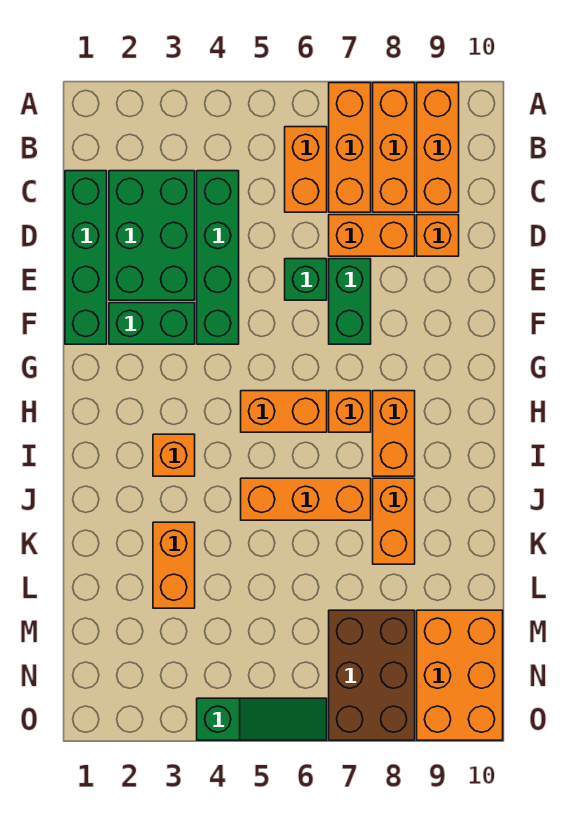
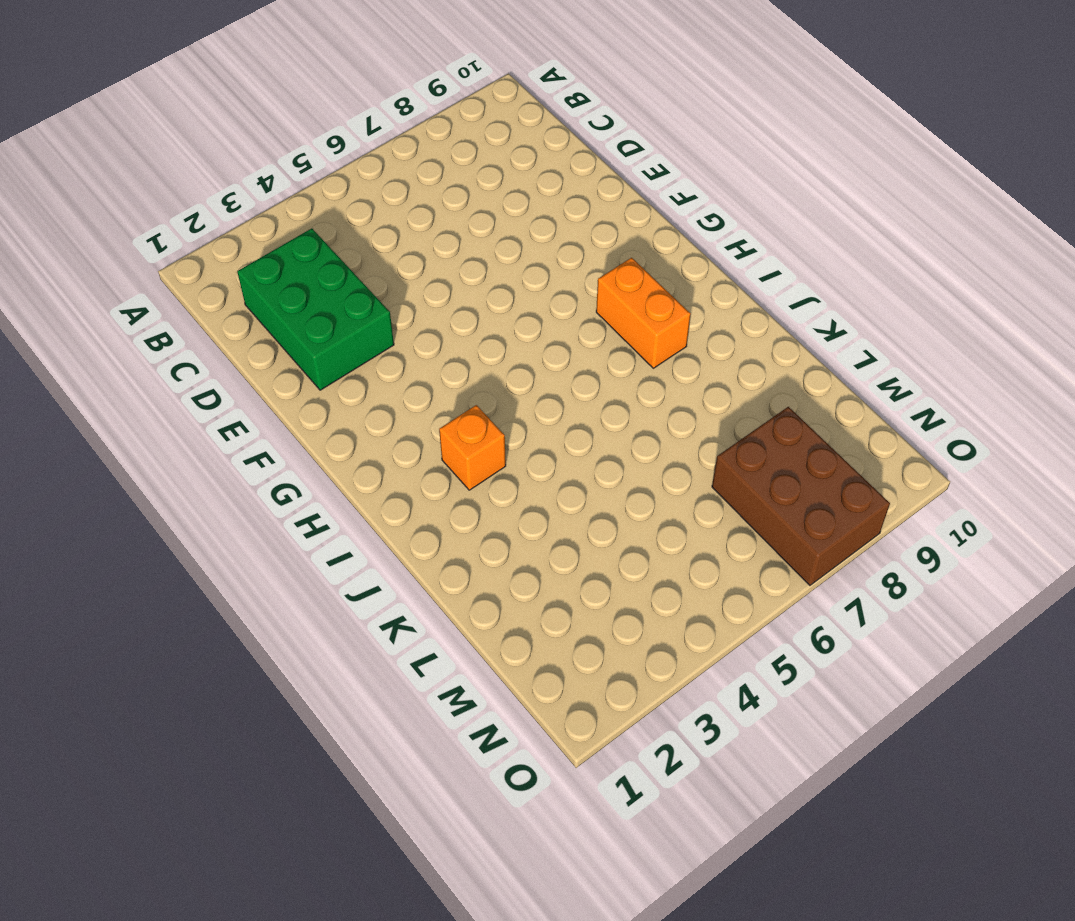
none -> orange 1x3 brick [329,83,371,212]
none -> orange 1x3 brick [373,83,415,212]
none -> orange 1x3 brick [417,83,459,212]

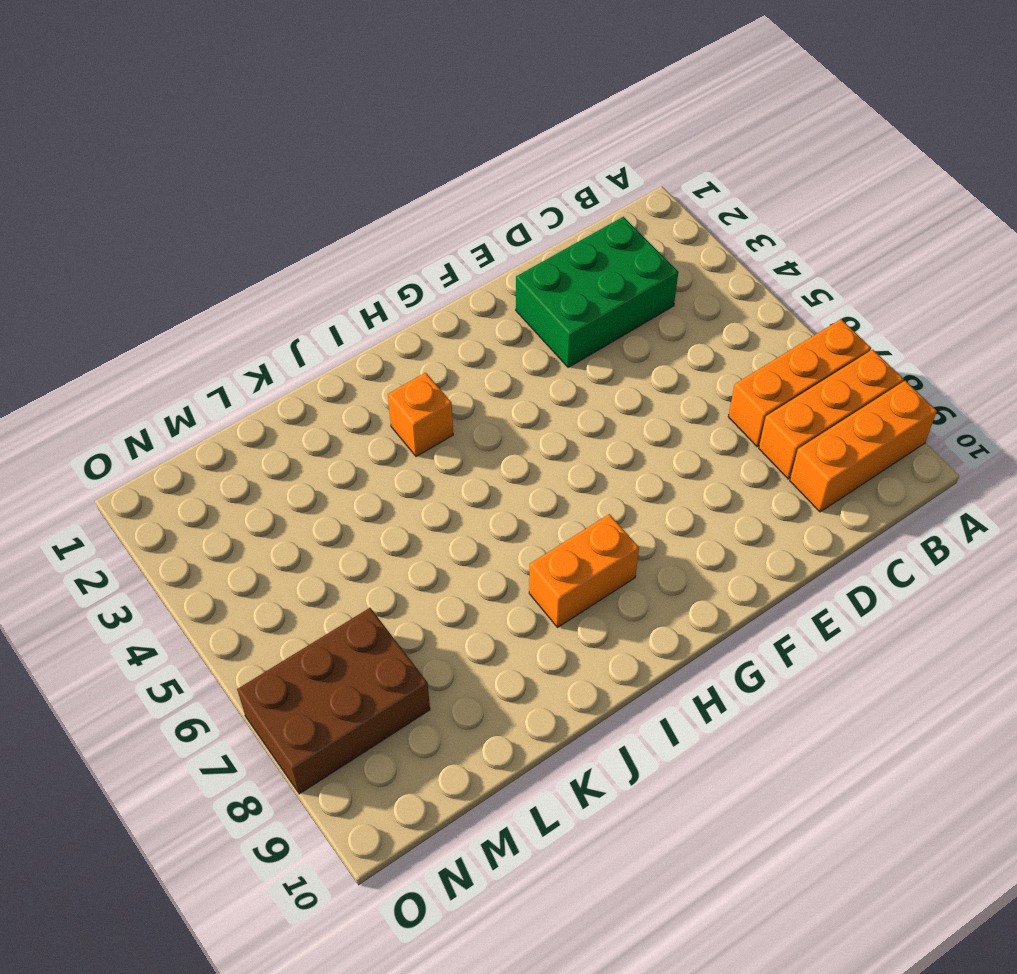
none -> orange 1x2 brick [285,127,327,212]
none -> green 1x4 brick [65,171,107,344]
none -> green 1x4 brick [197,171,239,344]

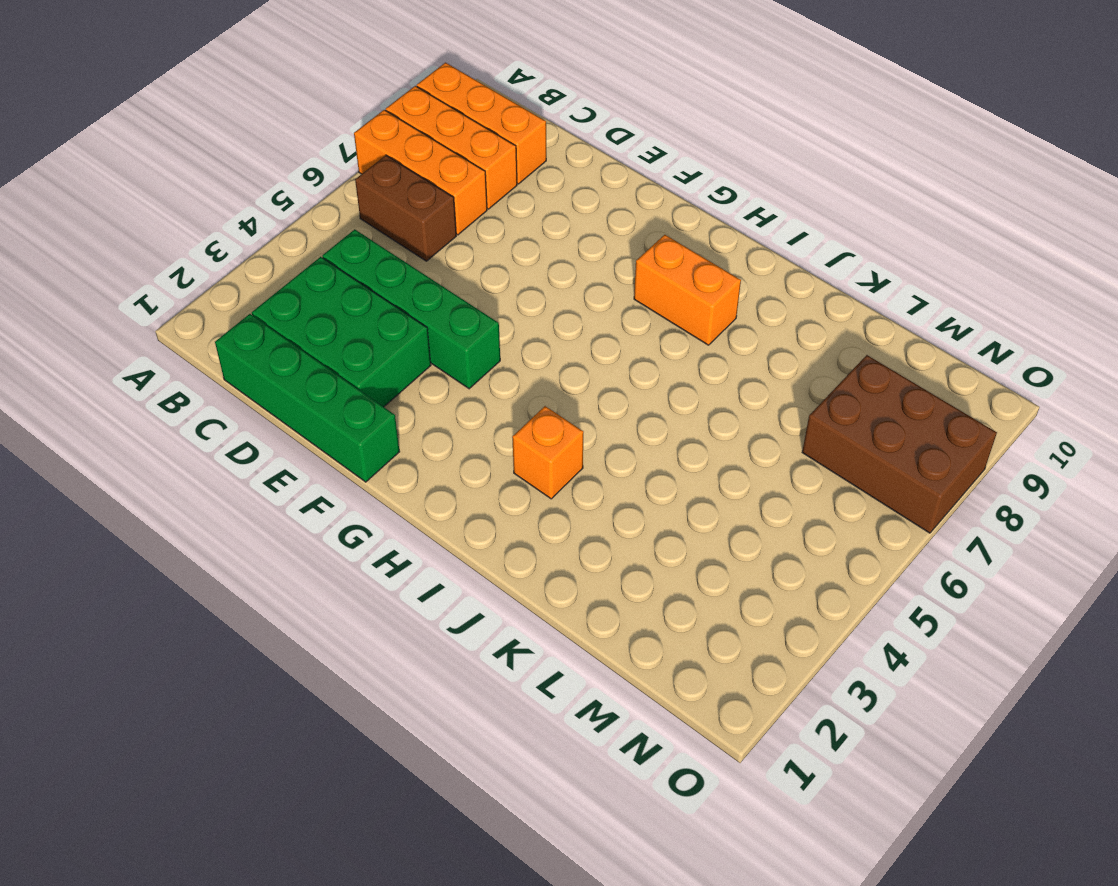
brown 1x2 brick [355,155,456,261] -> orange 1x2 brick [285,127,327,212]
none -> orange 1x2 brick [329,215,415,256]
none -> orange 1x1 brick [417,215,459,256]
none -> green 1x1 brick [285,259,327,300]

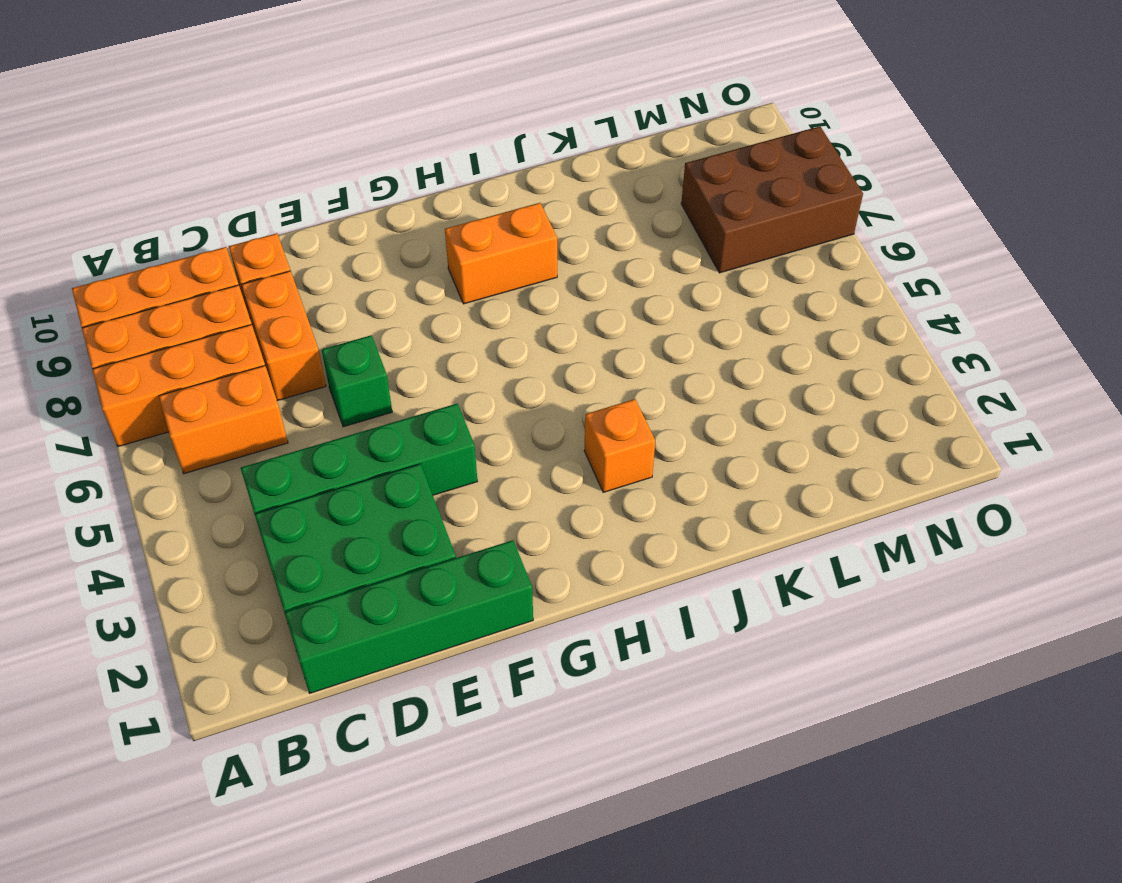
none -> green 1x2 brick [329,259,371,344]
none -> green 1x2 brick [109,303,195,344]
none -> orange 1x2 brick [241,391,327,432]

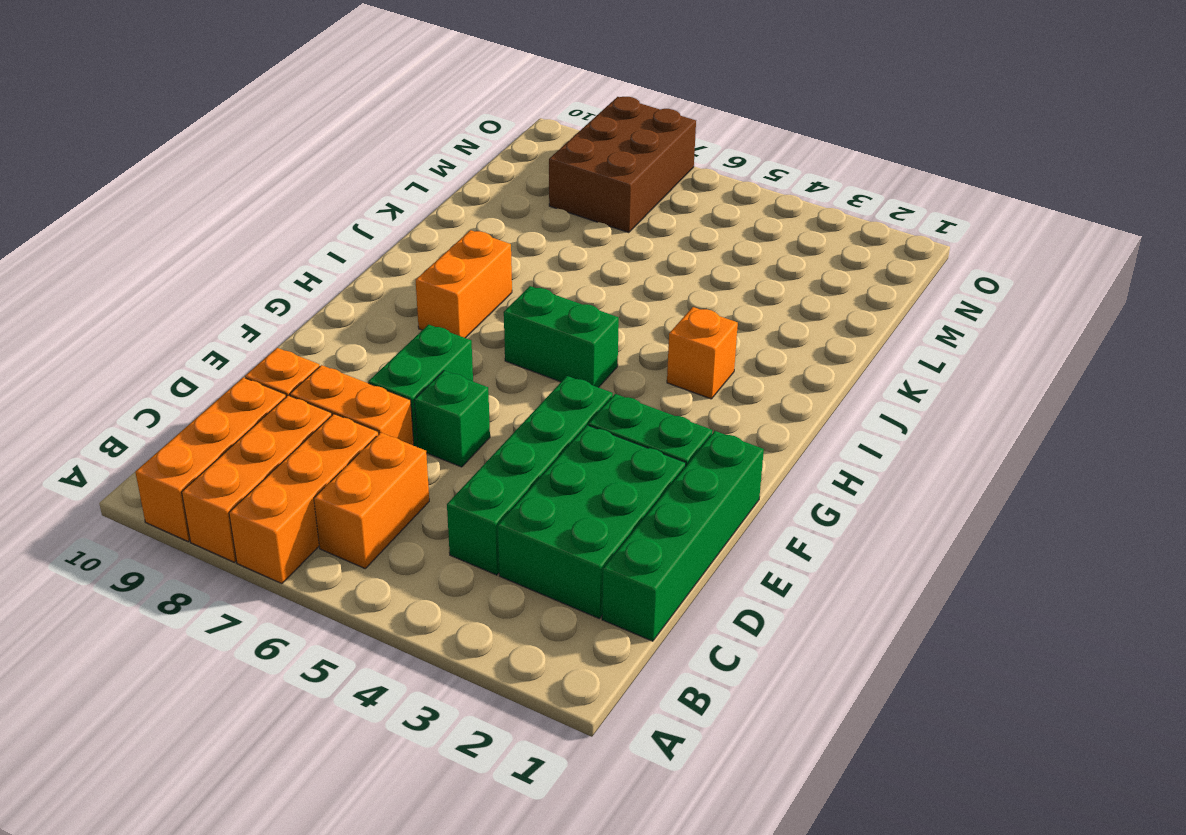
green 1x2 brick [504,286,619,388] -> orange 1x2 brick [241,391,327,432]
none -> orange 1x1 brick [329,391,371,432]
none -> orange 1x3 brick [241,478,371,520]
none -> orange 1x2 brick [373,478,415,564]

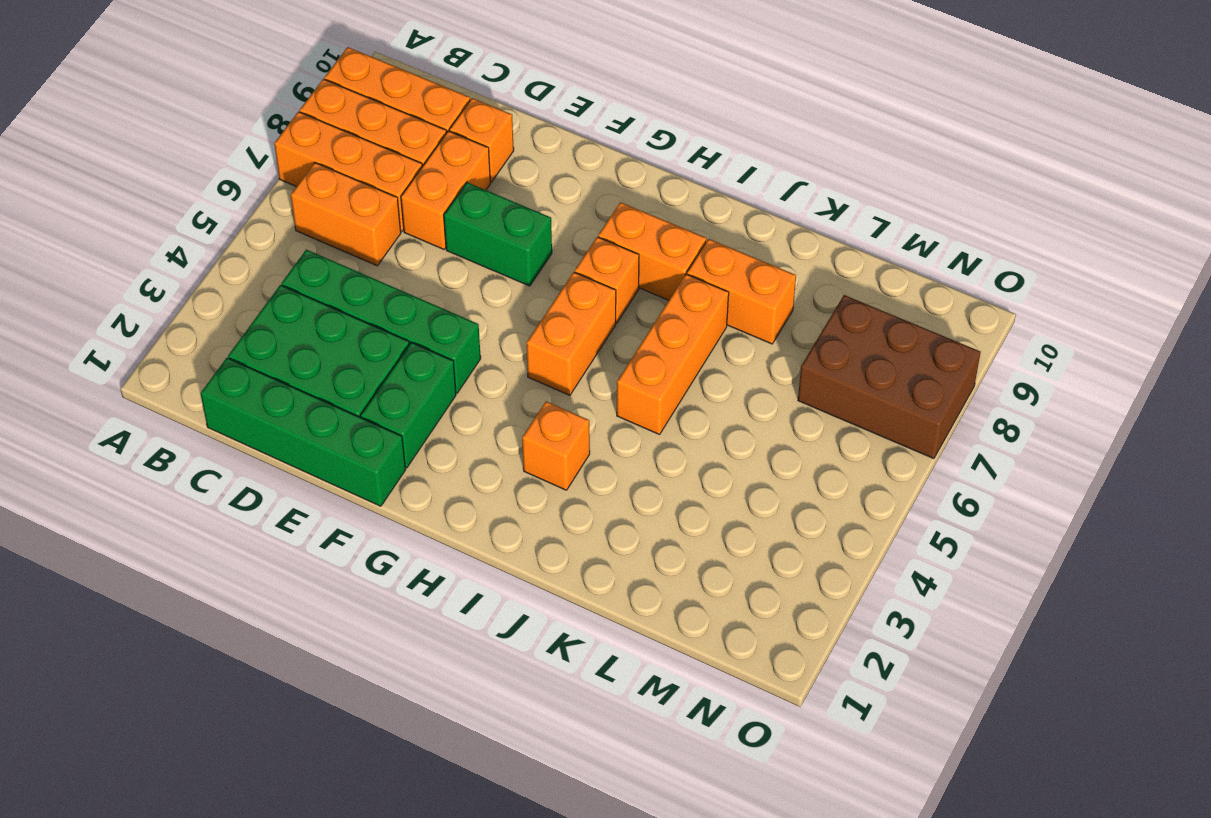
none -> green 1x1 brick [285,259,327,300]
none -> orange 1x2 brick [153,522,195,608]
none -> orange 2x3 brick [417,610,503,740]

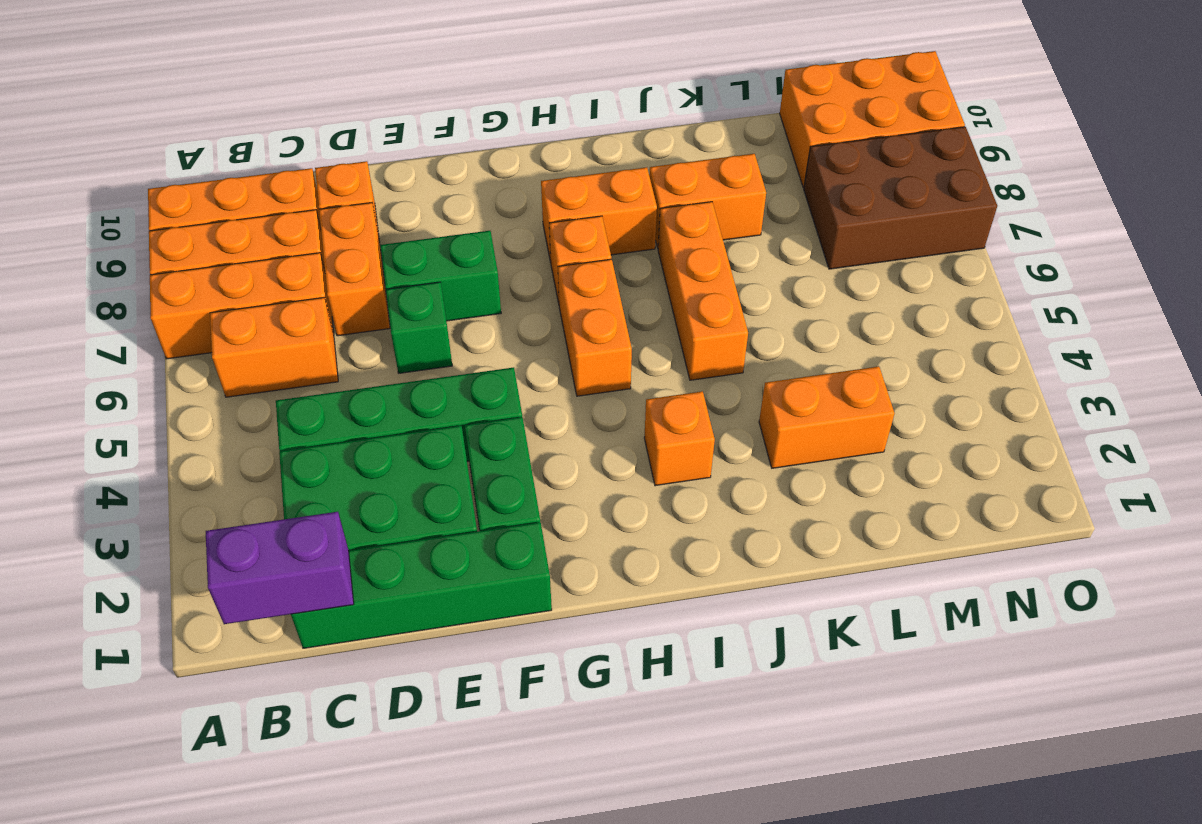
purple 1x2 brick [206,512,354,624] -> none
none -> green 1x3 slope [197,698,327,740]

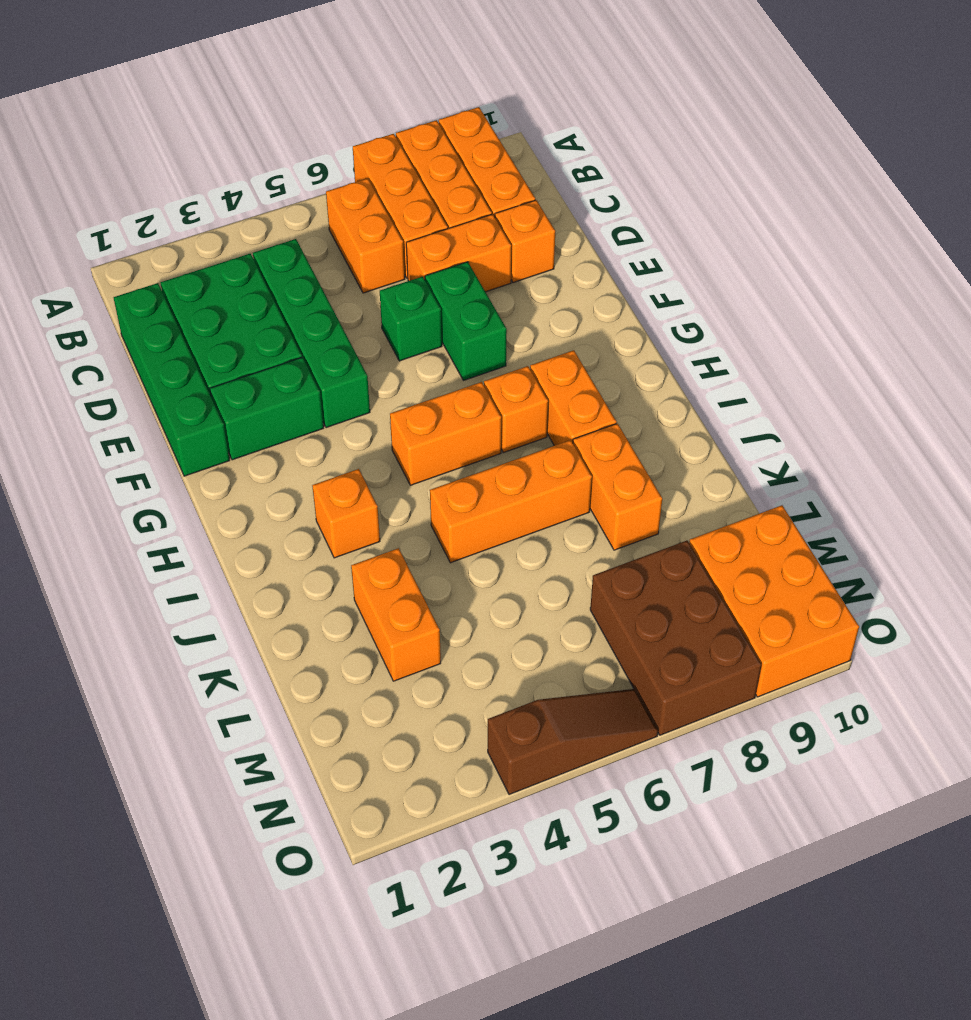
brown 1x3 slope [488,689,658,795] -> green 1x3 slope [197,698,327,740]

